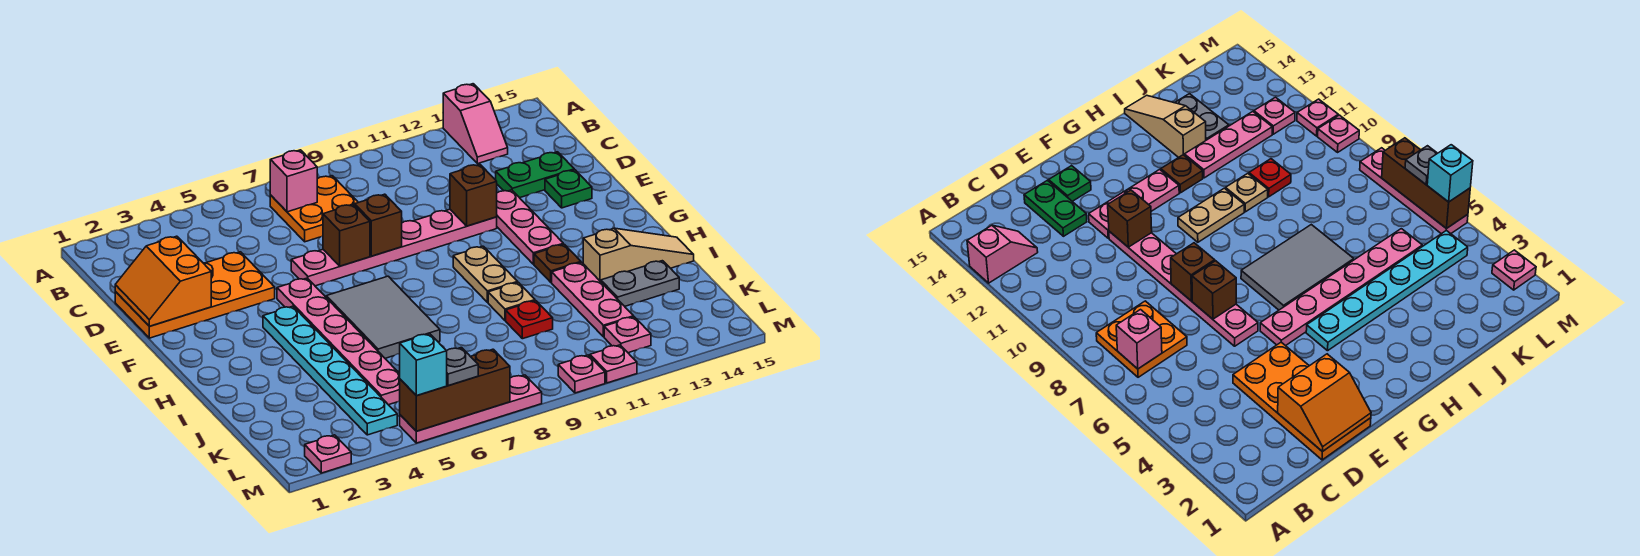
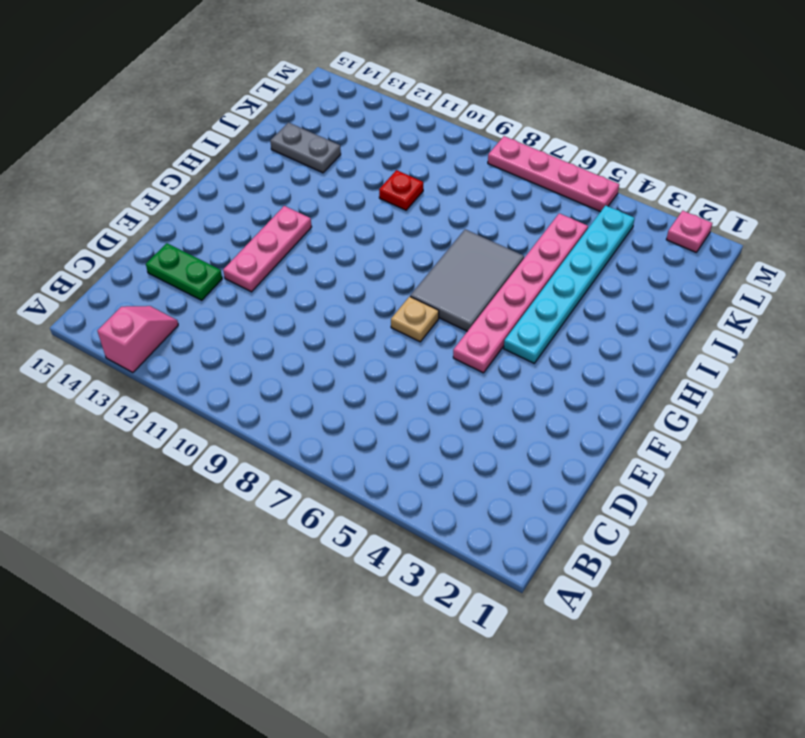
tan 1x1 plate [391,296,439,342] -> tan 1x1 plate moved to [488,282,535,320]
none -> orange 2x2 plate [270,176,358,242]
none -> orange 2x4 plate [115,252,275,338]
none -> pink 1x6 plate [291,209,497,286]
none -> green 1x1 plate [545,170,592,208]

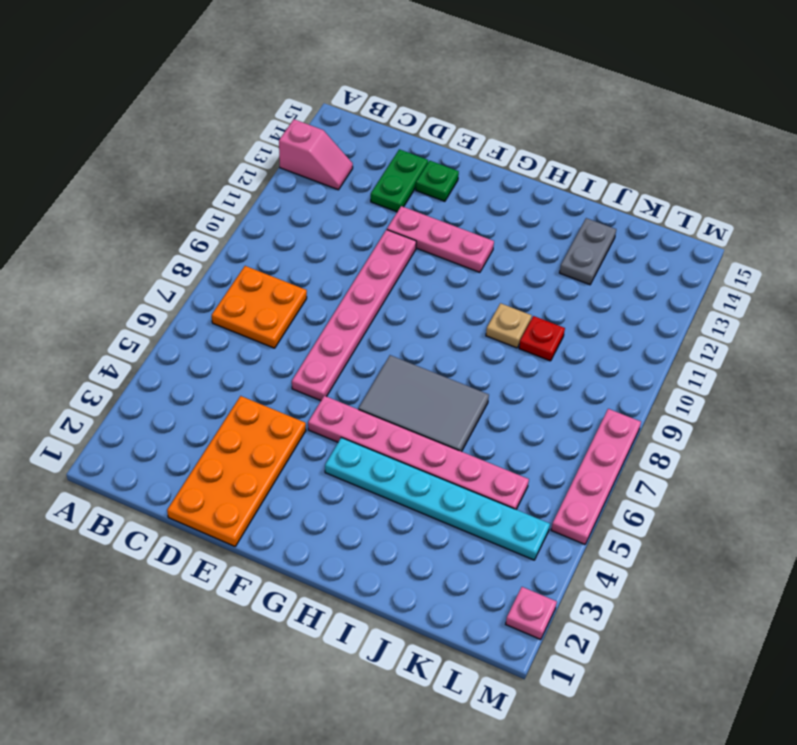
none -> tan 1x2 plate [453,246,518,302]
none -> brown 1x1 plate [534,244,581,282]
none -> pink 1x3 plate [552,262,634,337]
none -> tan 1x3 slope [583,228,694,282]

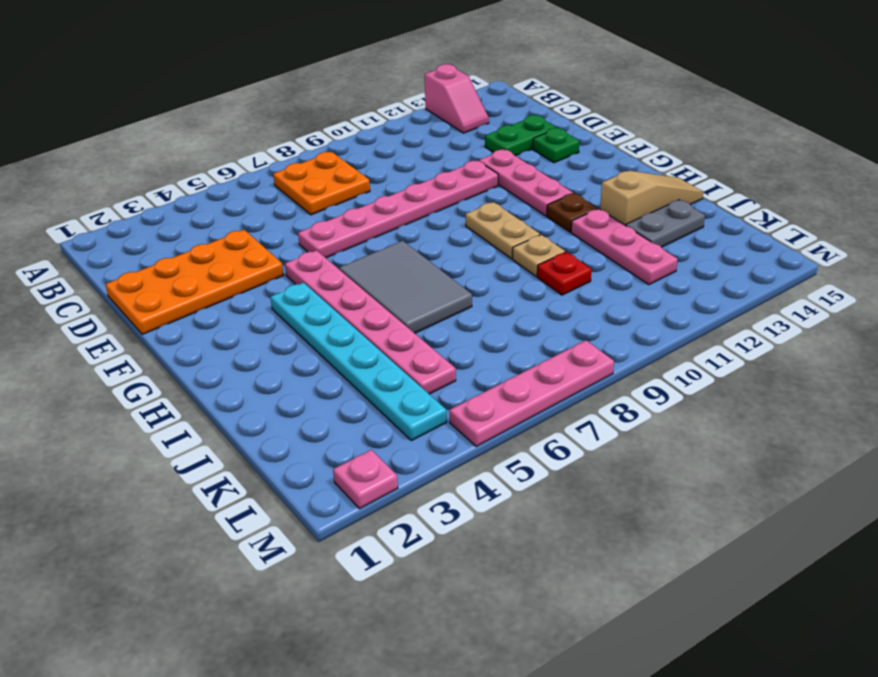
none -> pink 1x1 plate [604,317,651,353]
none -> pink 1x1 plate [558,355,605,393]
none -> pink 1x1 plate [590,345,637,383]
none -> pink 1x1 brick [270,150,317,212]

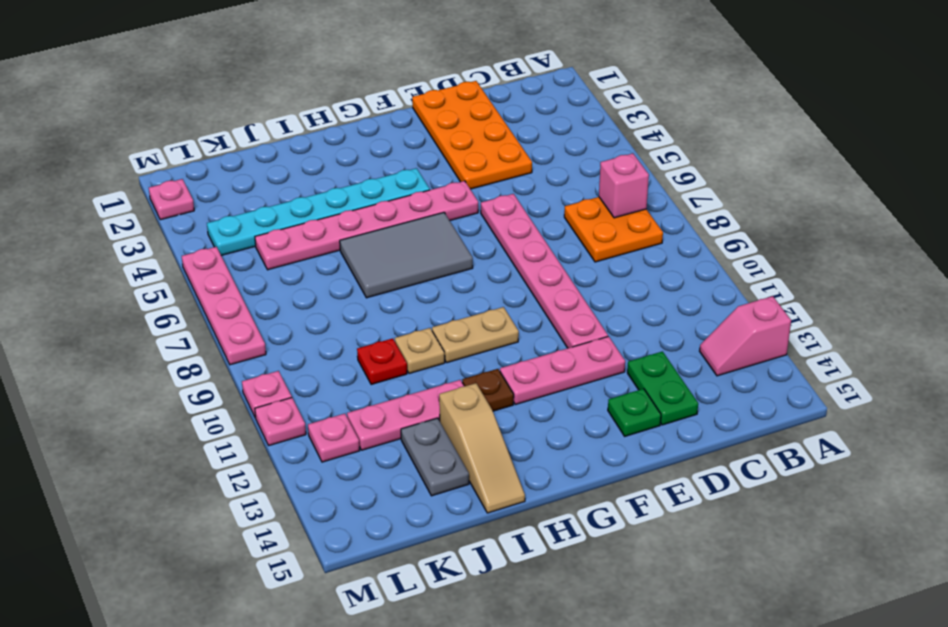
none -> orange 2x2 slope [115,236,211,326]
none -> brown 1x1 brick [323,204,370,266]
none -> brown 1x1 brick [355,194,402,256]
none -> brown 1x1 brick [450,164,497,226]

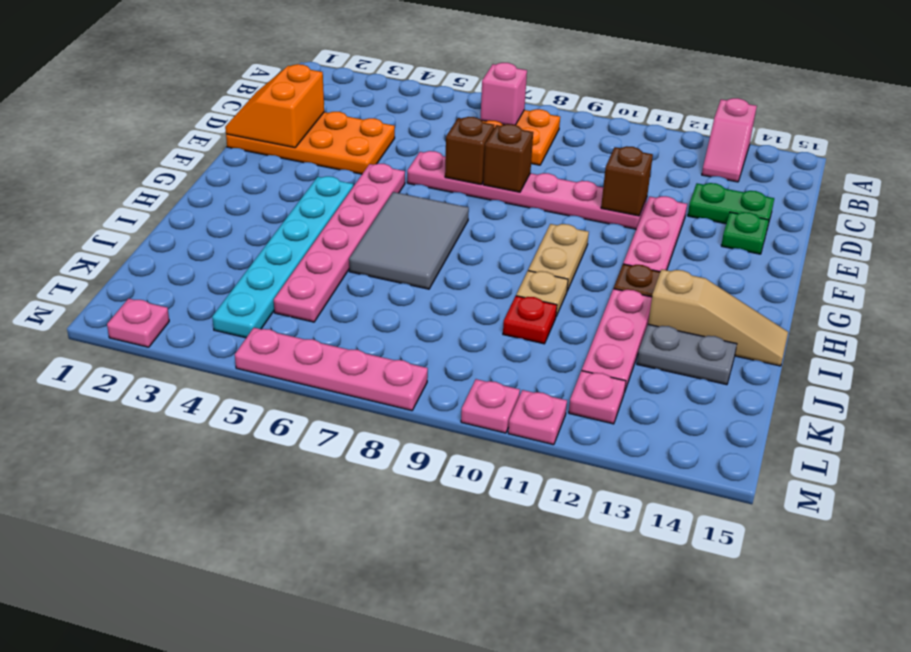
none -> brown 1x3 brick [400,349,510,431]
none -> cyan 1x1 brick [400,334,447,396]
none -> grey 1x1 plate [447,348,478,386]

